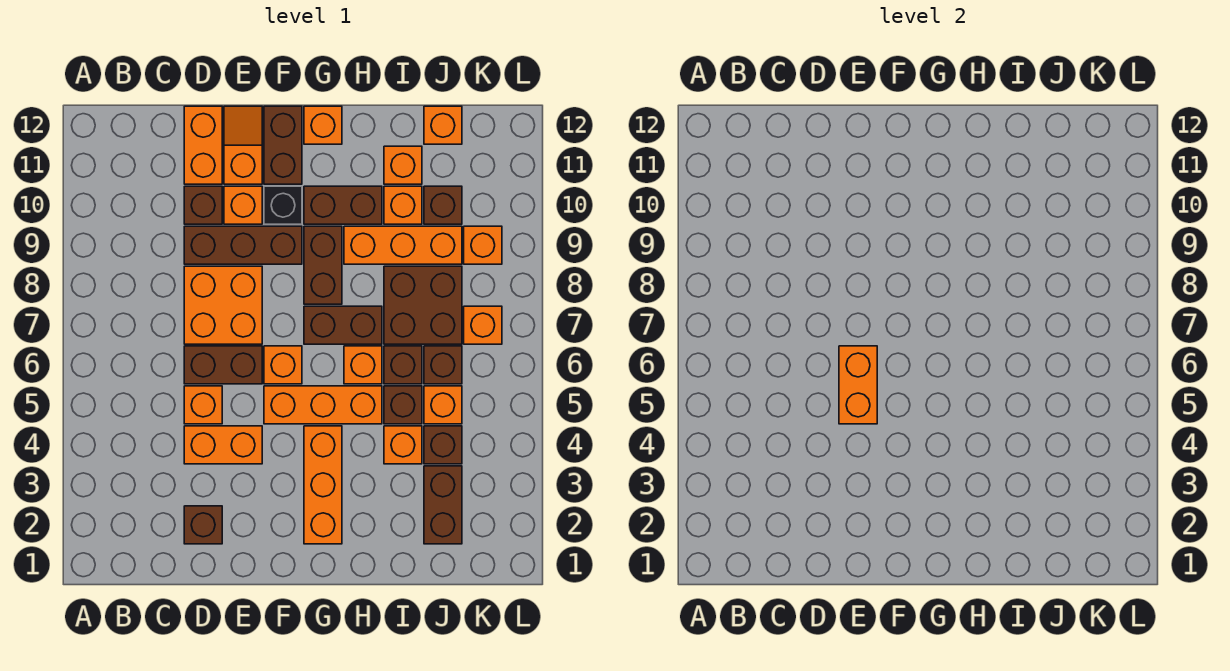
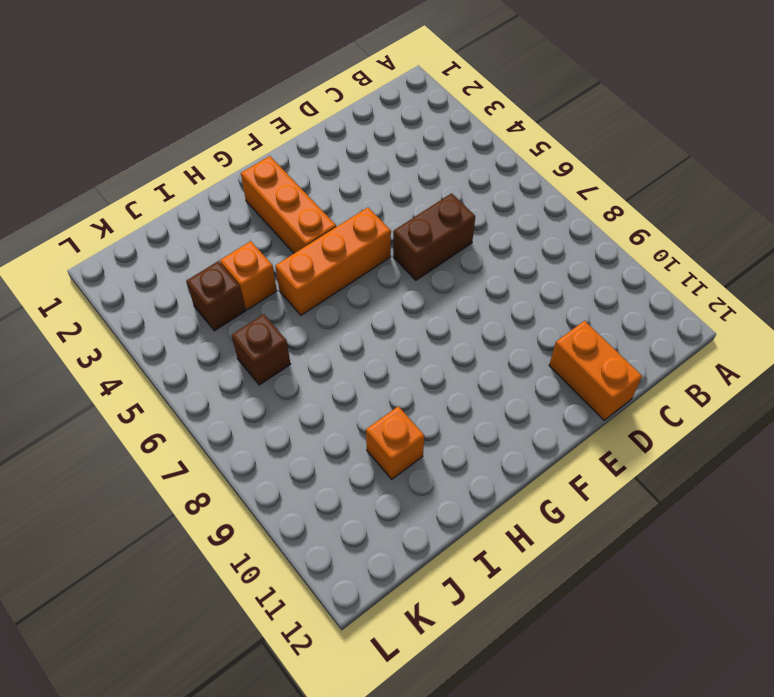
none -> brown 1x1 brick [184,506,222,544]
none -> orange 1x2 brick [184,426,262,464]
none -> orange 1x1 brick [184,386,222,424]
none -> orange 2x2 brick [184,266,262,344]

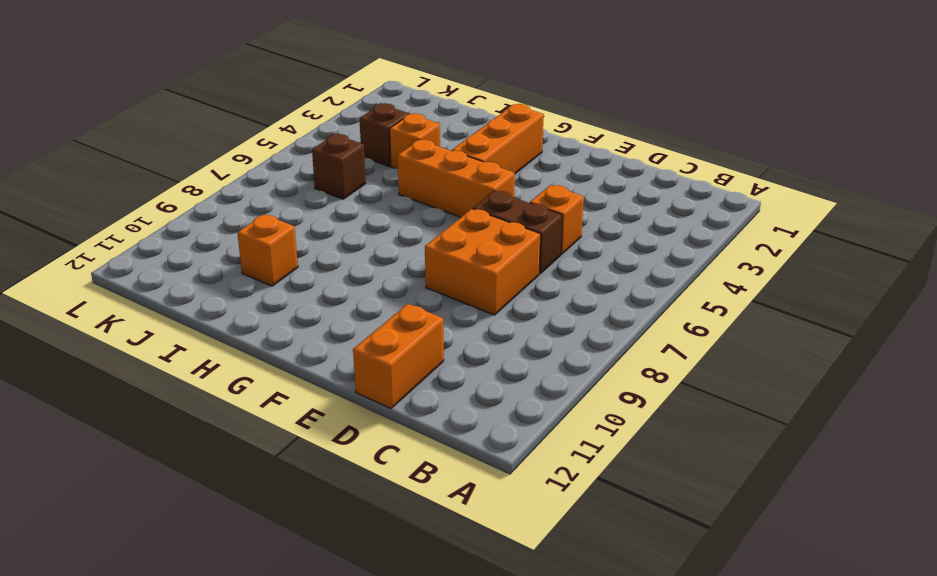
none -> brown 1x1 brick [184,506,222,544]
none -> orange 1x2 brick [184,426,262,464]
none -> brown 1x3 brick [184,226,302,264]
none -> brown 1x1 brick [184,186,222,224]

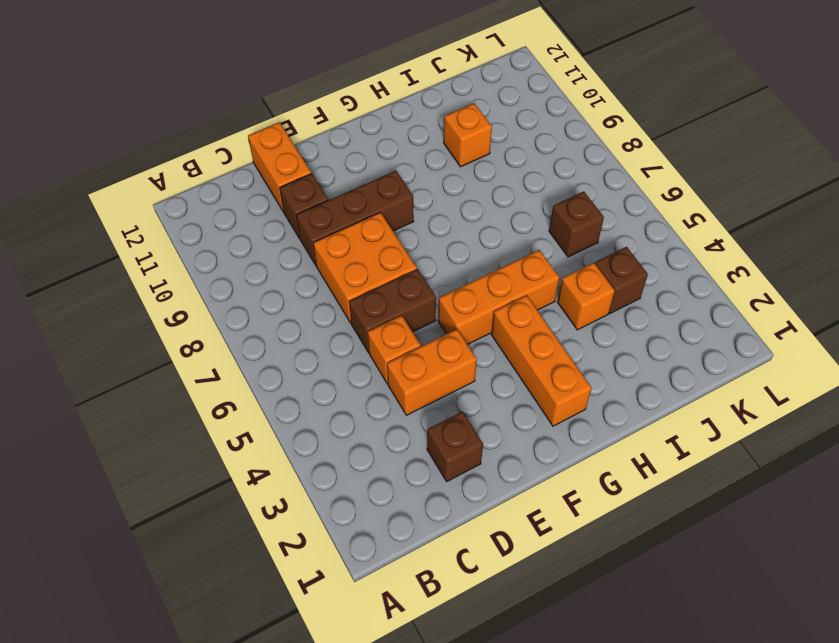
none -> orange 1x1 brick [224,186,262,224]
none -> orange 1x2 slope [224,106,262,184]
none -> orange 1x1 brick [264,346,302,384]
none -> black 1x1 brick [264,186,302,224]

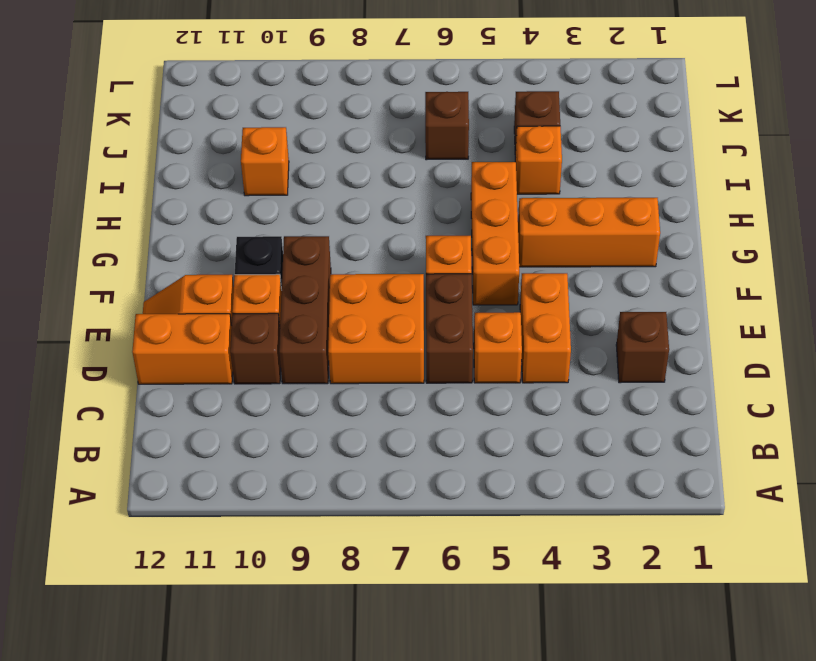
none -> brown 1x2 brick [264,106,302,184]
none -> brown 1x2 brick [304,306,382,344]
none -> brown 1x2 brick [304,226,342,304]
none -> brown 1x2 brick [304,186,382,224]

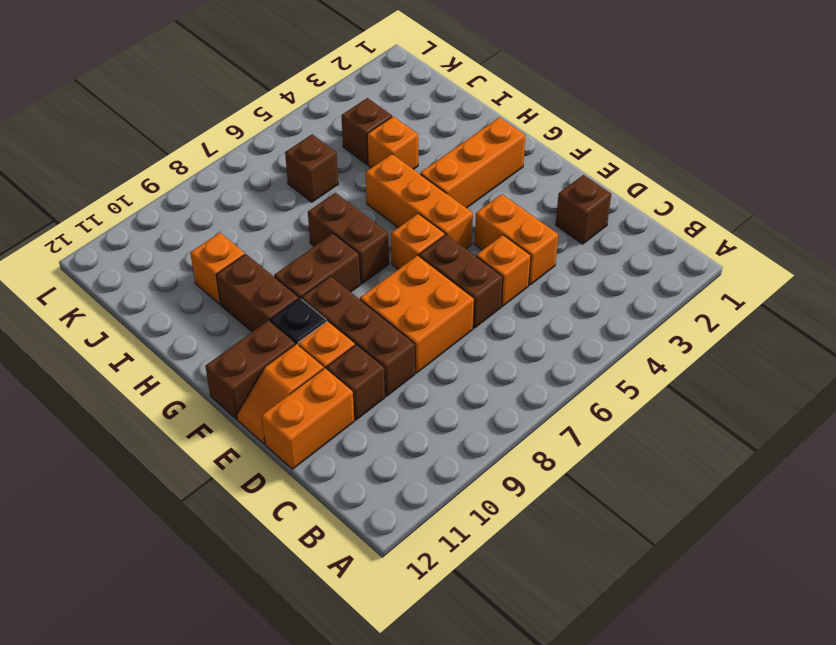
none -> orange 1x1 brick [304,106,342,144]
none -> orange 1x1 brick [344,346,382,384]
none -> orange 1x3 brick [344,226,462,264]
none -> brown 1x1 brick [384,386,422,424]

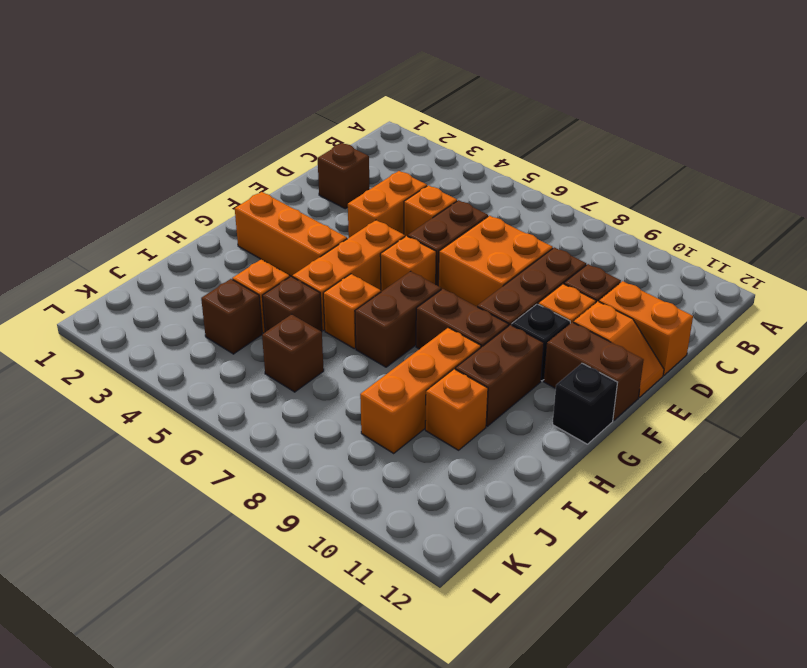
black 1x1 brick [553,363,618,444] -> orange 1x1 brick [304,106,342,144]
none -> brown 1x1 brick [384,346,422,384]
none -> brown 2x2 brick [384,266,462,344]
none -> orange 1x1 brick [384,146,422,184]
none -> brown 1x2 brick [424,466,462,544]

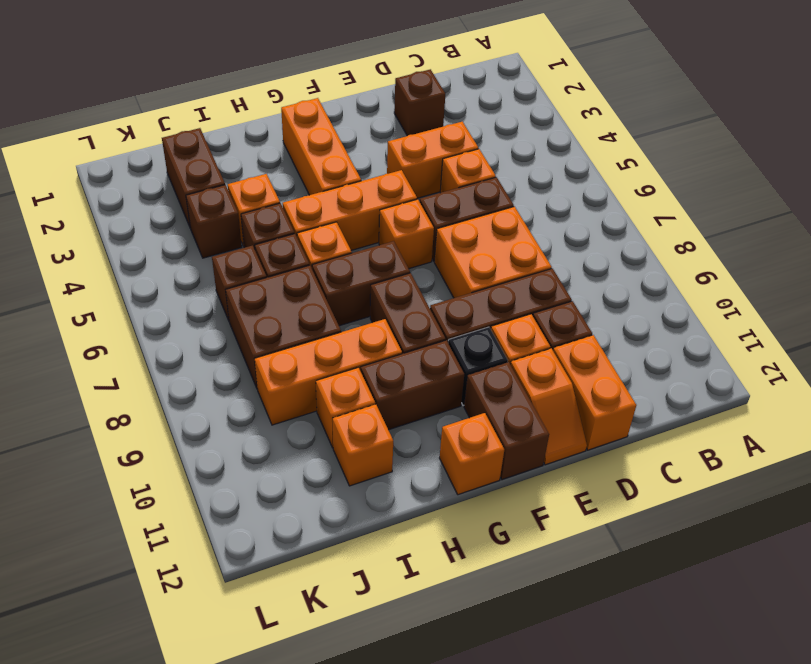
none -> orange 1x1 brick [424,386,462,424]
none -> brown 1x1 brick [424,186,462,224]
none -> orange 1x1 brick [424,106,462,144]
none -> orange 1x1 brick [464,306,502,344]

